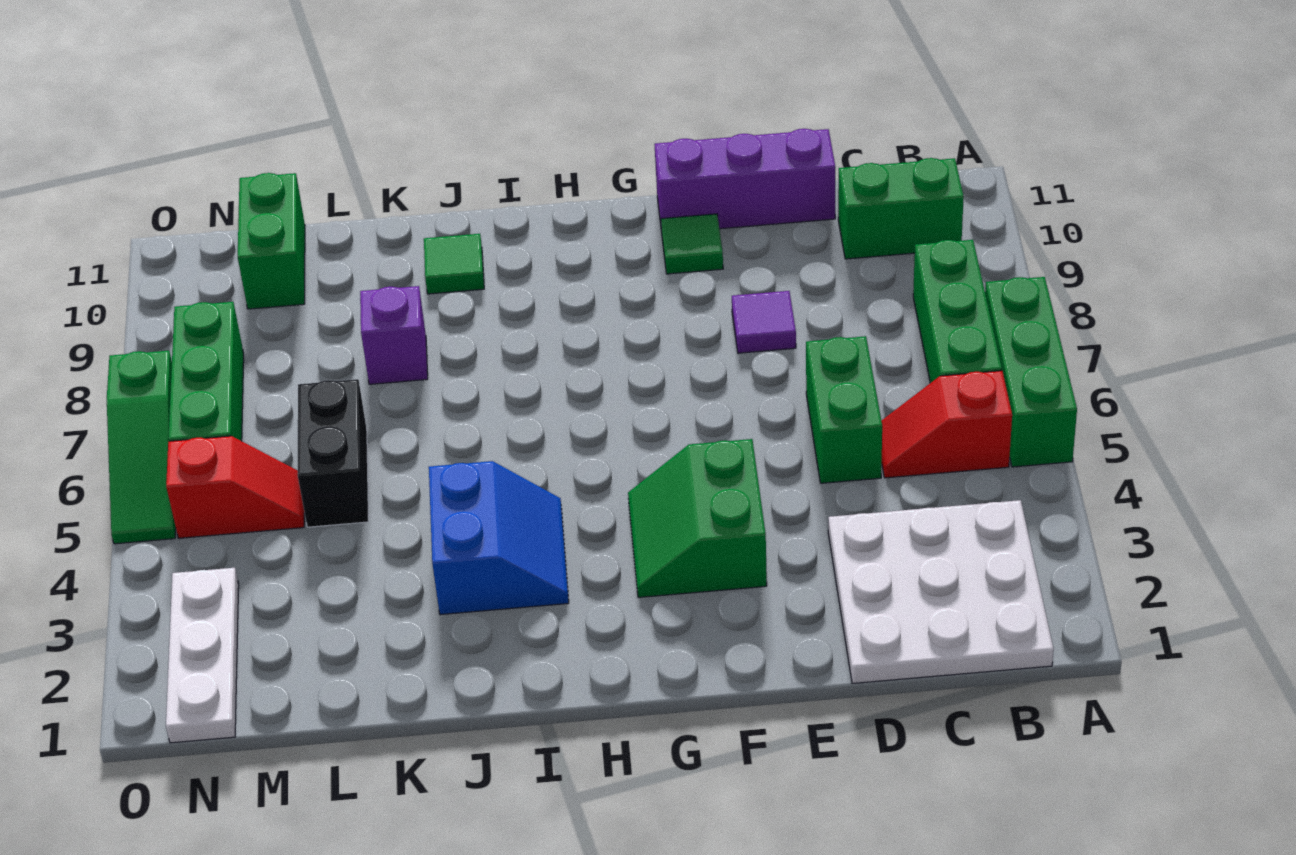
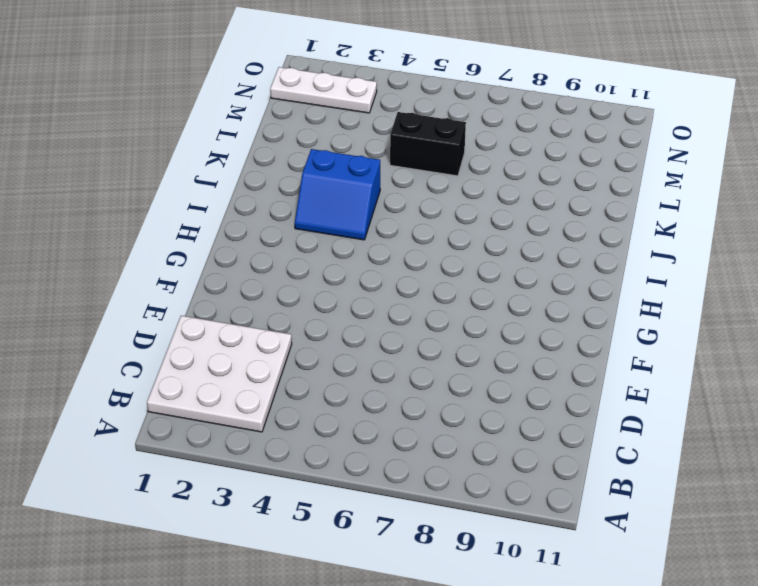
none -> green 1x3 brick [985,277,1077,467]
none -> red 1x2 slope [881,371,1012,478]
none -> green 1x3 brick [913,240,1002,383]

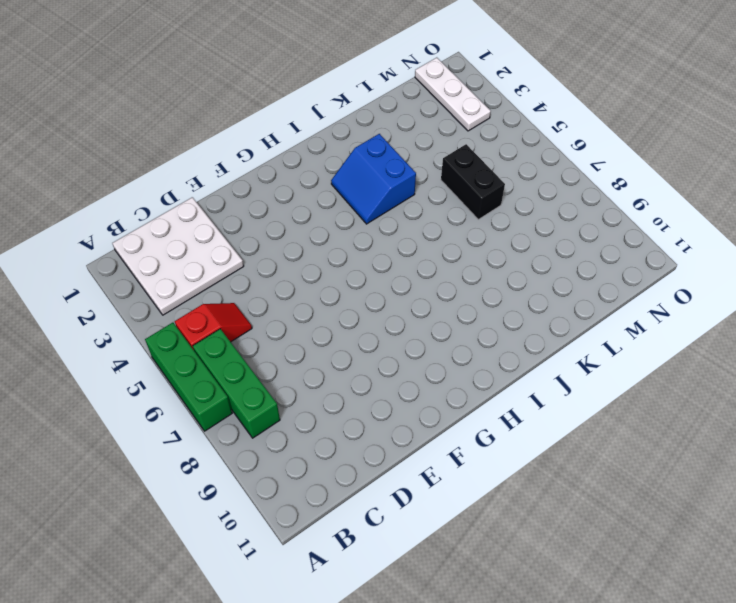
none -> green 1x2 brick [838,158,964,259]
none -> green 1x2 brick [806,336,882,483]
none -> purple 1x3 brick [655,129,835,232]

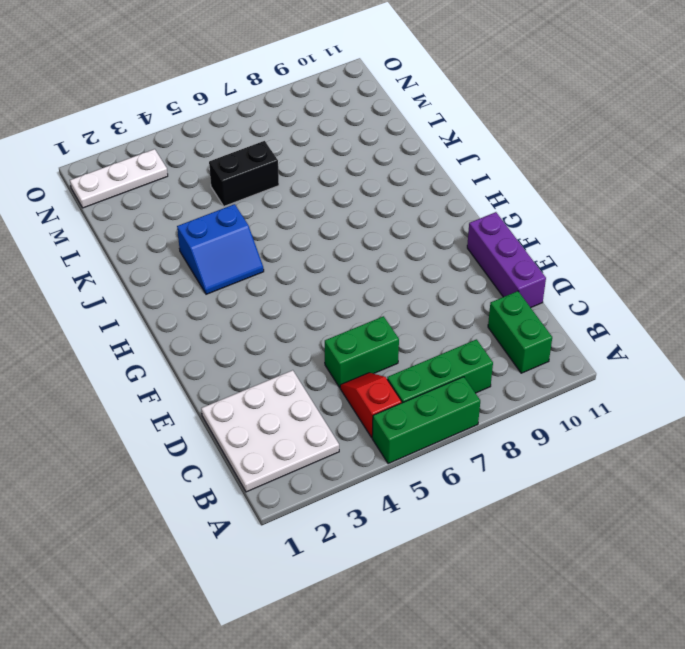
none -> purple 1x1 tile [732,291,796,353]
none -> green 2x2 slope [628,439,767,597]
none -> green 1x1 tile [661,214,723,274]

